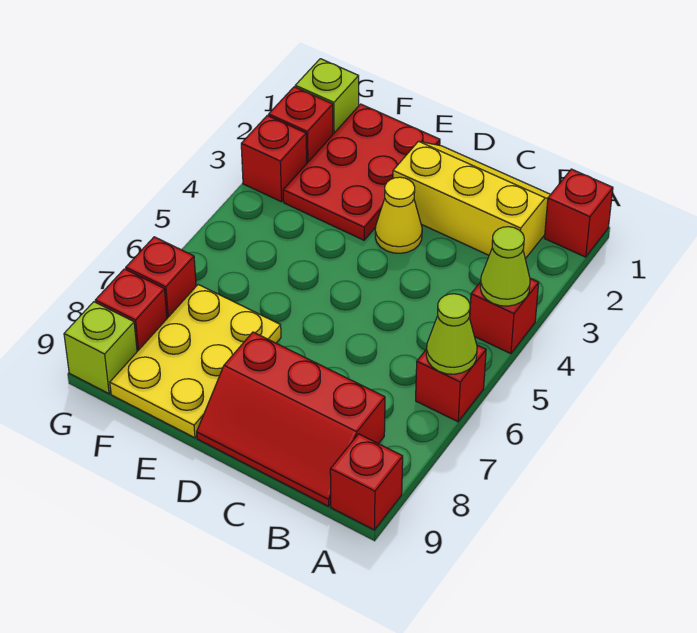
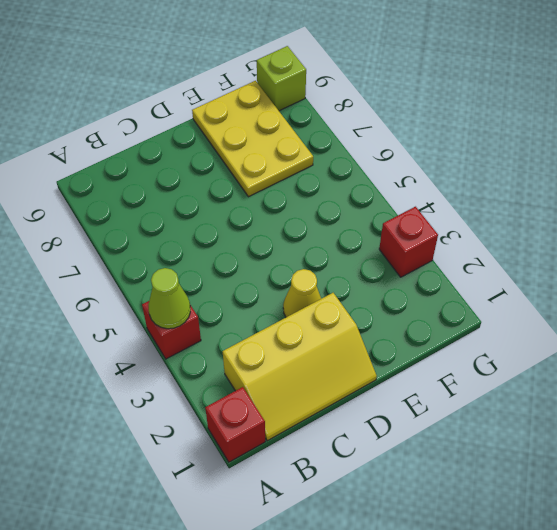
none -> red 1x1 brick [416,345,486,422]
none -> red 1x1 brick [330,434,403,530]
none -> red 2x3 slope [197,332,385,506]

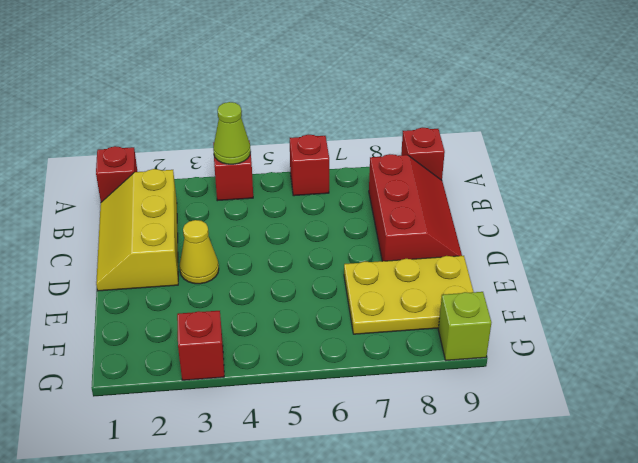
none -> red 2x3 plate [283,104,440,240]
none -> lime 1x1 brick [295,59,359,134]
none -> red 1x1 brick [269,87,333,163]

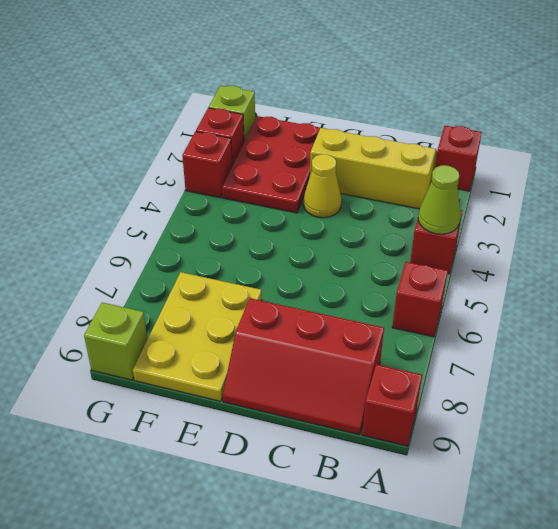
none -> red 1x1 brick [126,237,196,318]
none -> red 1x1 brick [95,269,167,351]
none -> lime 1x1 cone [426,294,477,374]

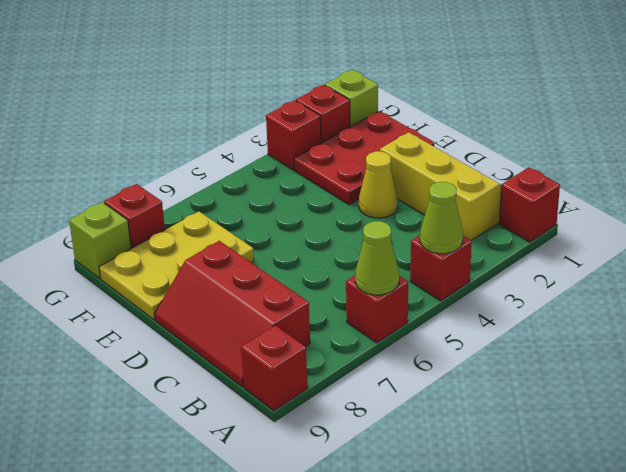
none -> red 1x1 brick [126,237,196,318]

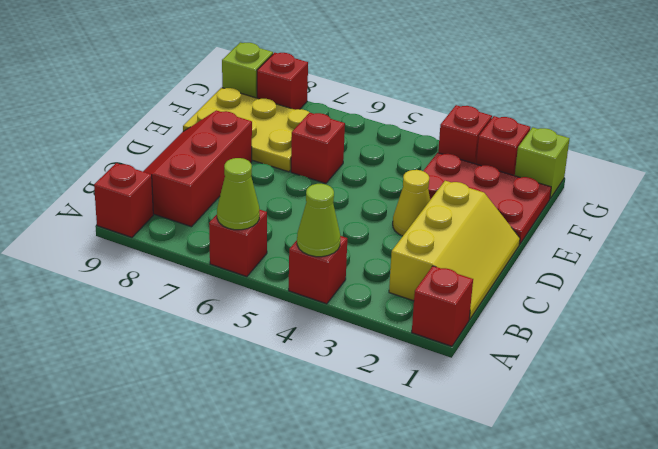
red 1x1 brick [291,113,345,183] -> red 1x1 brick moved to [126,237,196,318]

